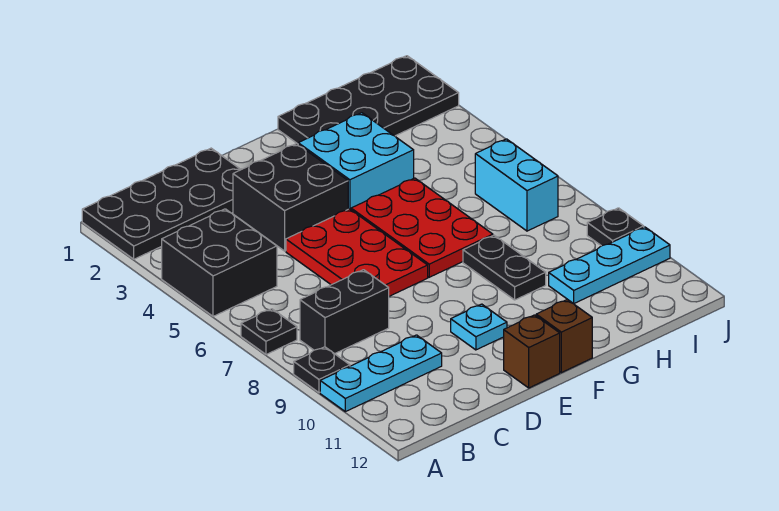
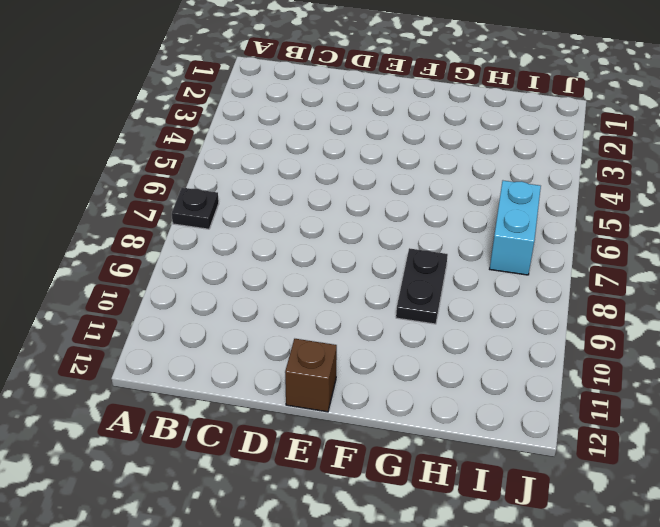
none -> black 2x4 plate [82,148,241,259]
none -> black 2x2 brick [162,209,277,316]
none -> black 1x1 plate [294,347,350,393]

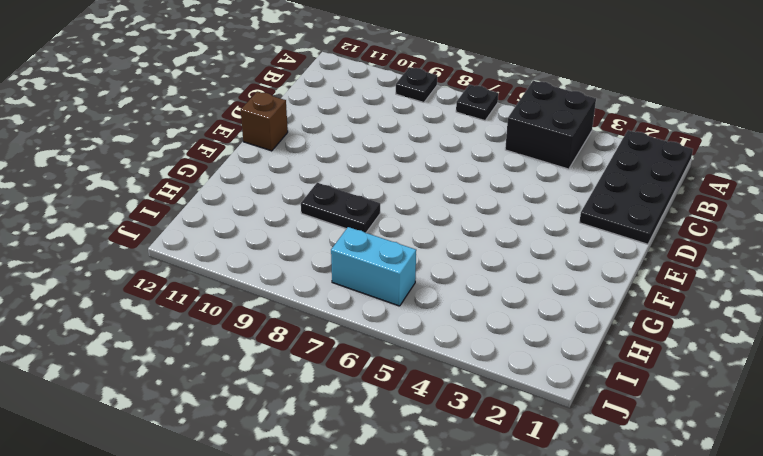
none -> cyan 1x3 plate [320,335,442,412]
none -> black 1x2 brick [300,270,389,354]
none -> black 2x2 brick [233,144,348,251]

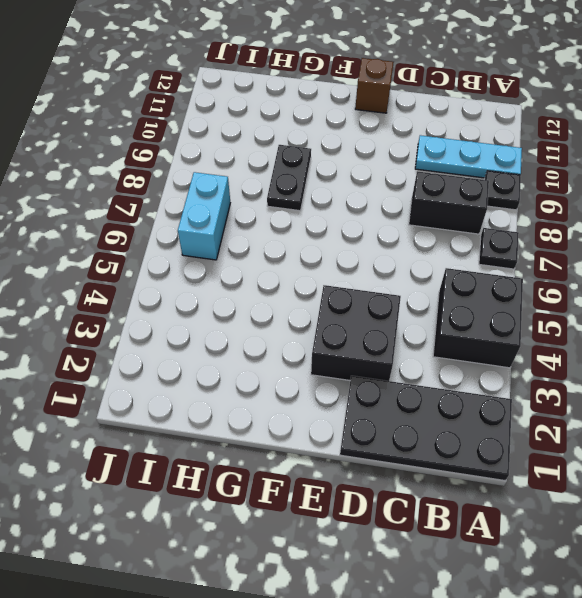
none -> red 2x3 plate [286,209,428,296]
none -> cyan 1x1 plate [451,304,507,350]
none -> cyan 2x2 brick [298,113,414,210]

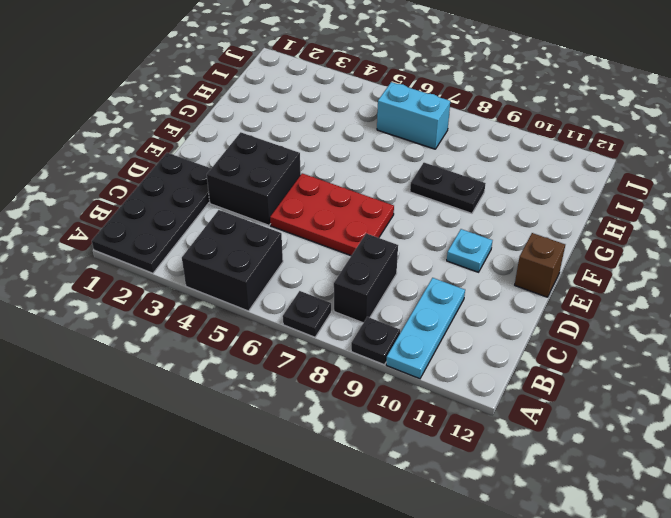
none -> cyan 2x2 brick [298,113,414,210]
none -> red 2x3 plate [351,178,493,277]
none -> brown 1x1 brick [536,300,592,373]

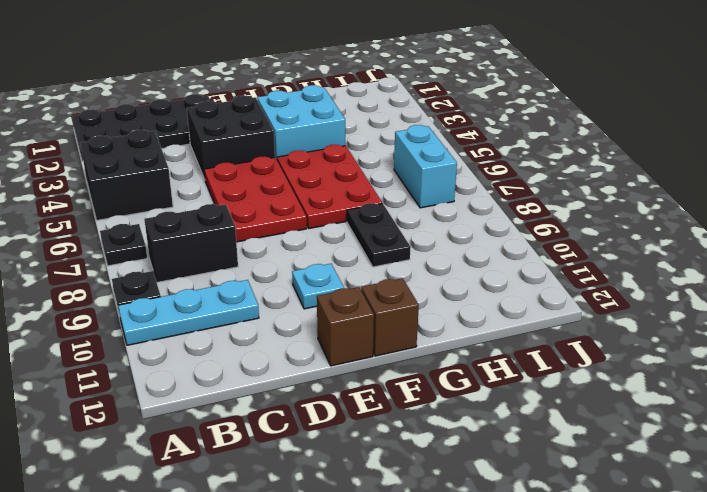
none -> black 2x4 plate [278,56,459,144]
none -> cyan 1x3 plate [549,227,670,304]
none -> black 1x1 plate [587,208,644,246]

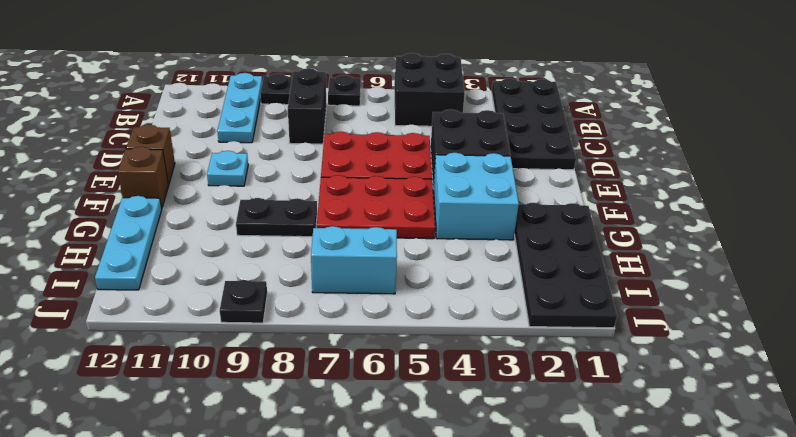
cyan 1x3 plate [95,196,162,290] -> cyan 1x3 plate moved to [549,227,670,304]

